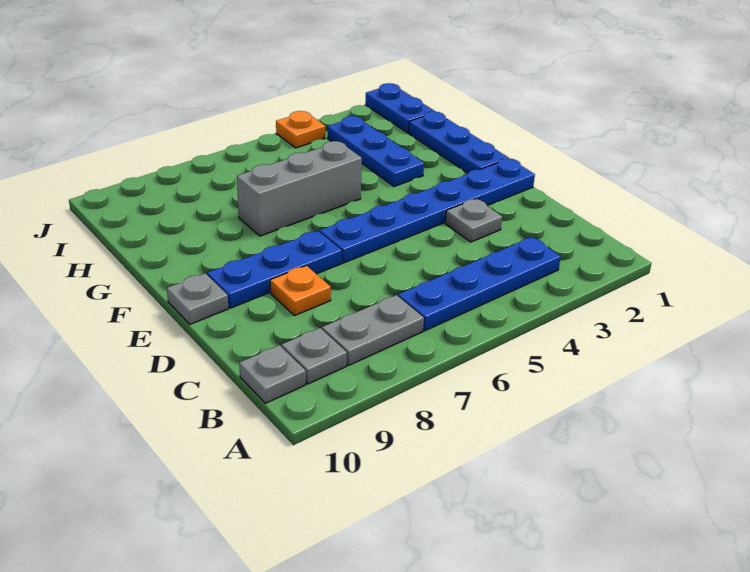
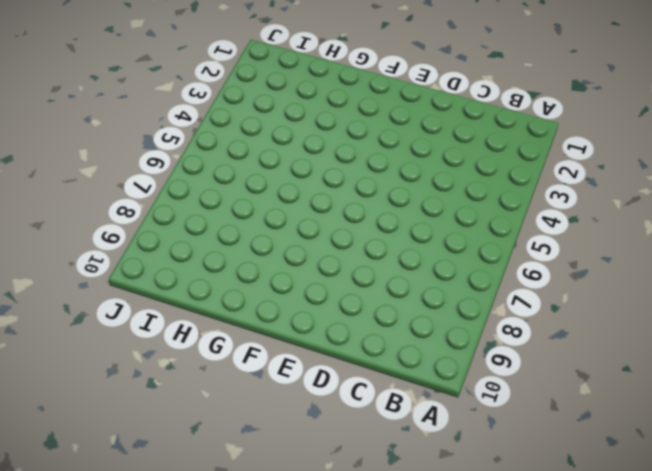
none -> blue 1x4 plate [398,237,561,331]
none -> grey 1x2 plate [322,295,424,366]
none -> grey 1x1 plate [282,328,347,384]

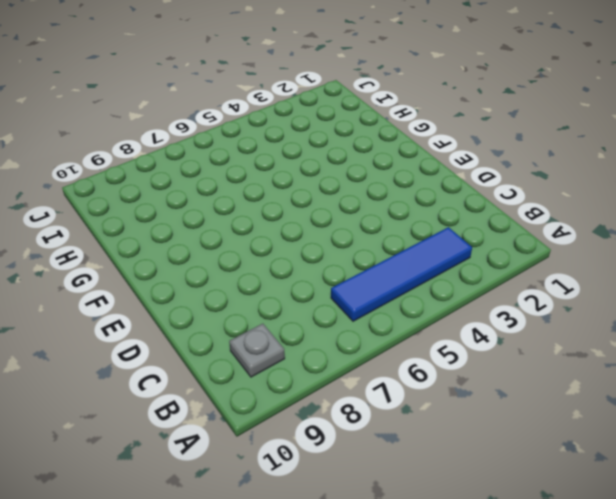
blue 1x4 tile [331,227,472,321] -> blue 1x4 plate [398,237,561,331]
none -> grey 1x2 plate [322,295,424,366]
none -> grey 1x1 plate [239,345,306,403]
none -> grey 1x1 plate [445,199,502,242]

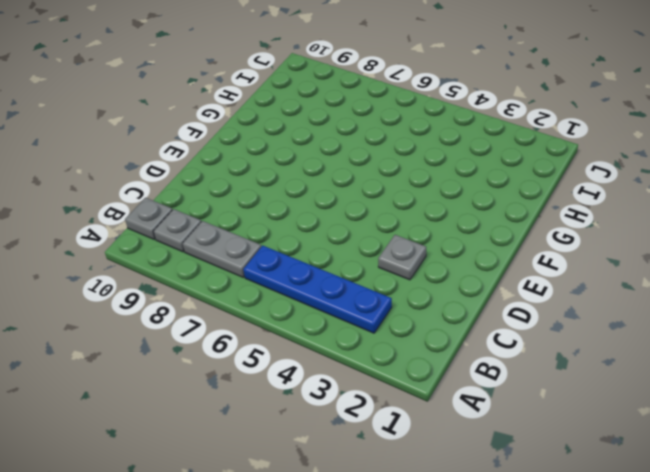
none -> orange 1x1 plate [270,266,331,316]
none -> blue 1x6 plate [320,158,535,263]
none -> blue 1x3 plate [207,231,342,308]

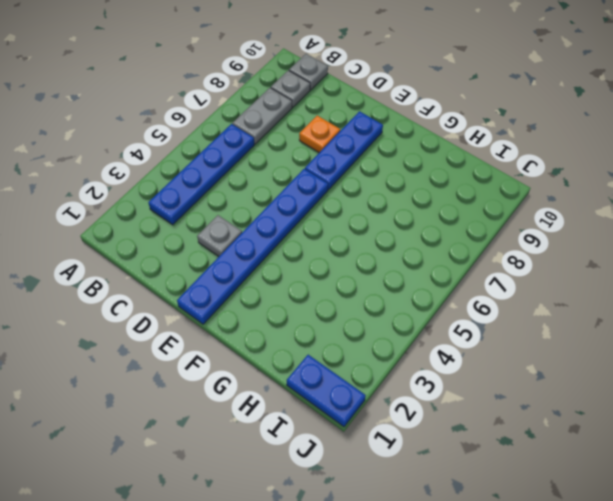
none -> grey 1x1 plate [167,273,228,324]
none -> blue 1x3 plate [409,111,508,173]
none -> blue 1x3 plate [328,116,424,187]

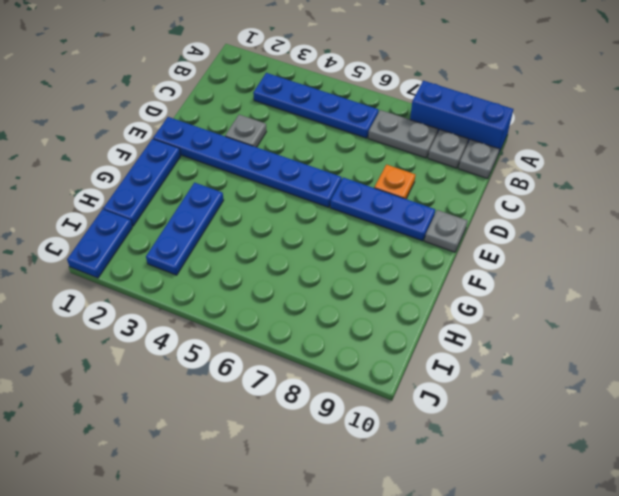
blue 1x3 brick [410,81,513,154] -> none
none -> grey 1x3 brick [237,141,362,236]
none -> orange 1x1 plate [276,111,325,148]

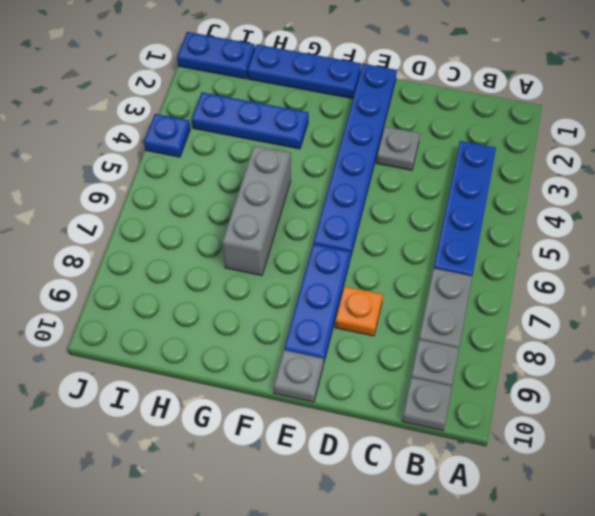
blue 1x1 plate [144,114,190,157] -> orange 1x1 plate [276,111,325,148]

